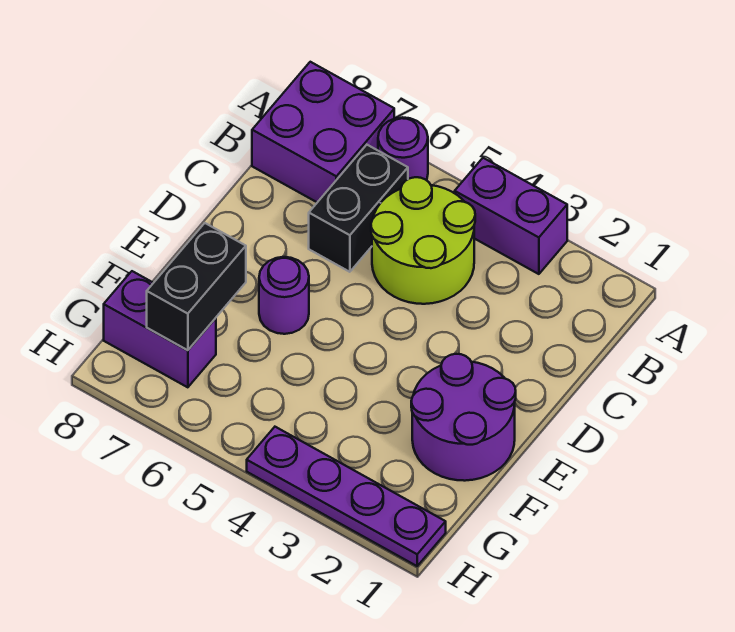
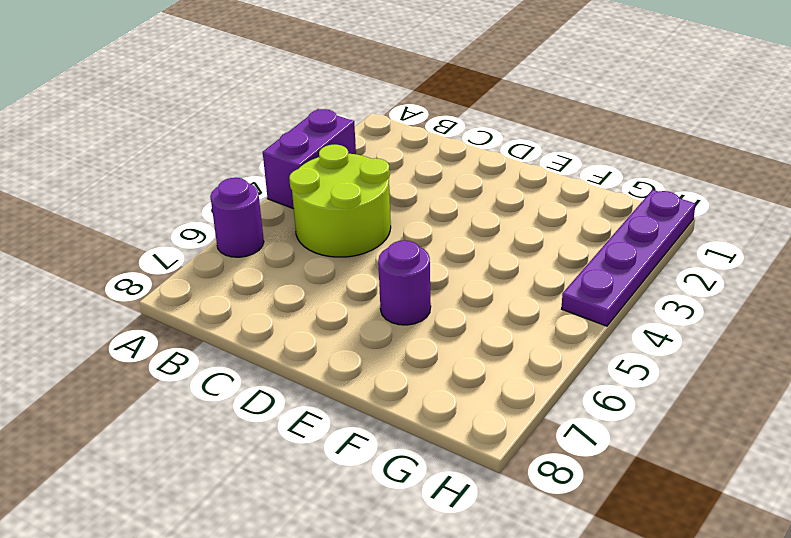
none -> purple 2x2 brick [252,62,394,202]
none -> black 1x2 brick [309,145,408,272]

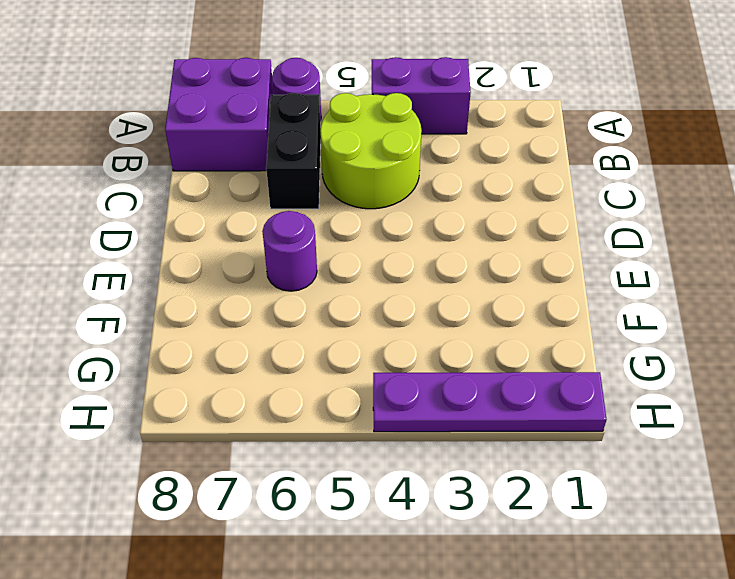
none -> purple 2x2 round brick [411,354,516,481]
none -> purple 1x2 brick [104,271,216,387]

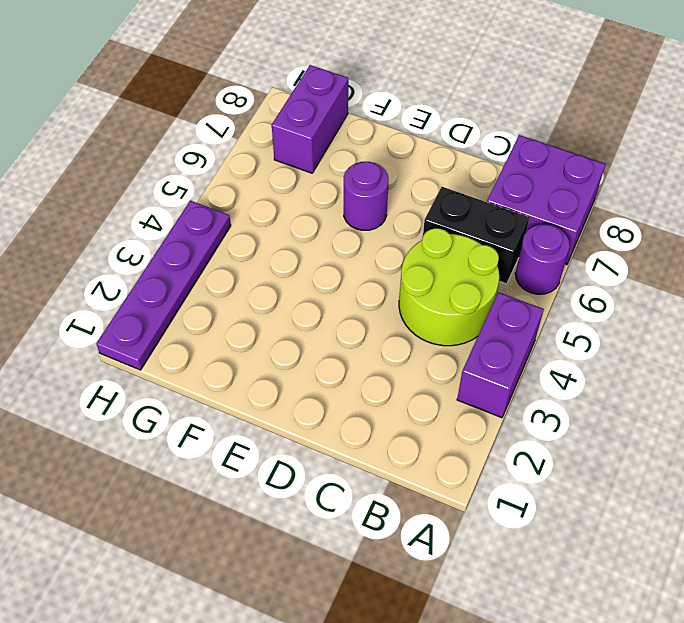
none -> purple 2x2 round brick [411,354,516,481]
none -> black 1x2 brick [147,223,246,350]

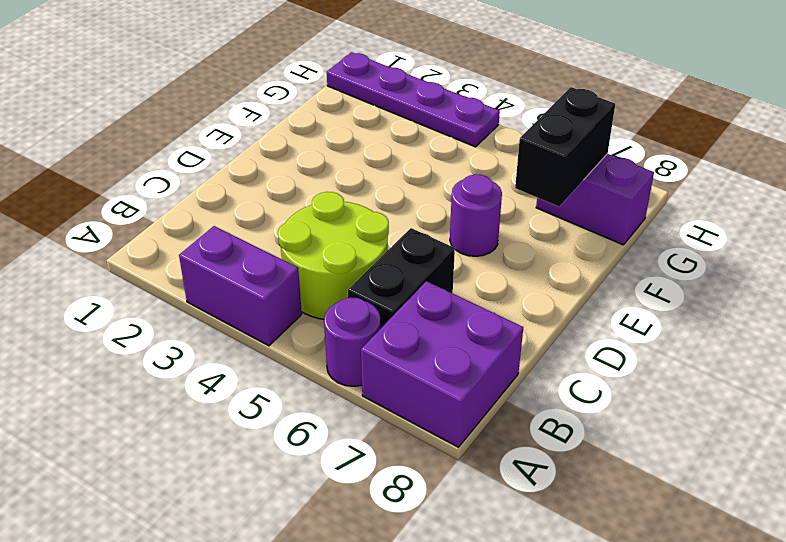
none -> purple 2x2 round brick [411,354,516,481]

